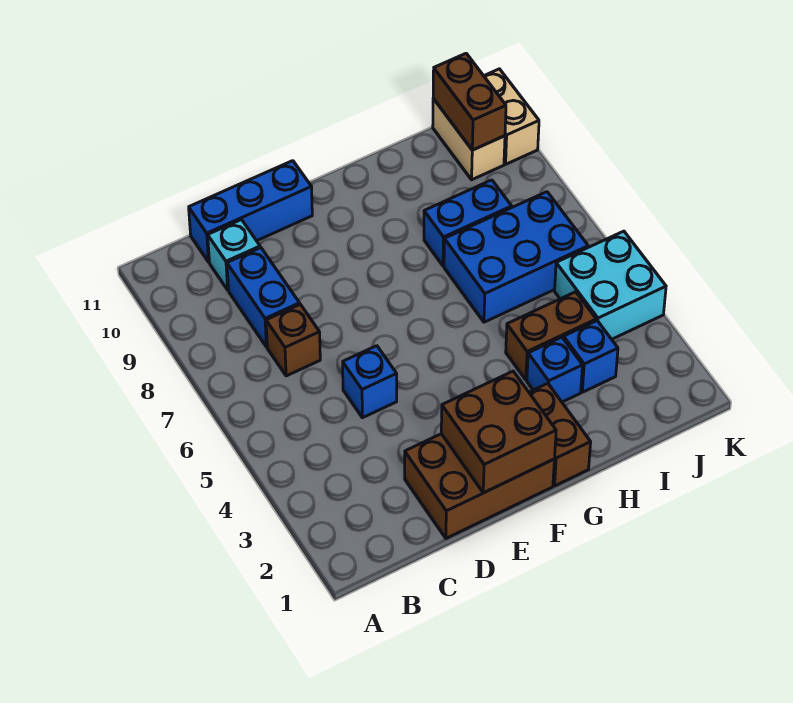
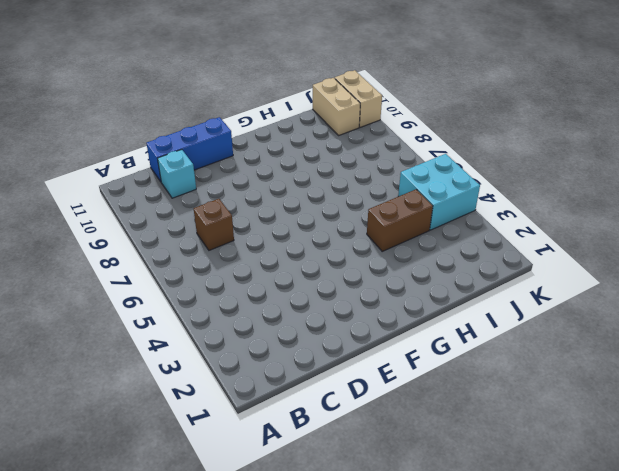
none -> blue 1x2 brick [227,248,300,347]
none -> brown 2x3 brick [405,434,554,538]
none -> blue 1x1 brick [343,346,397,418]

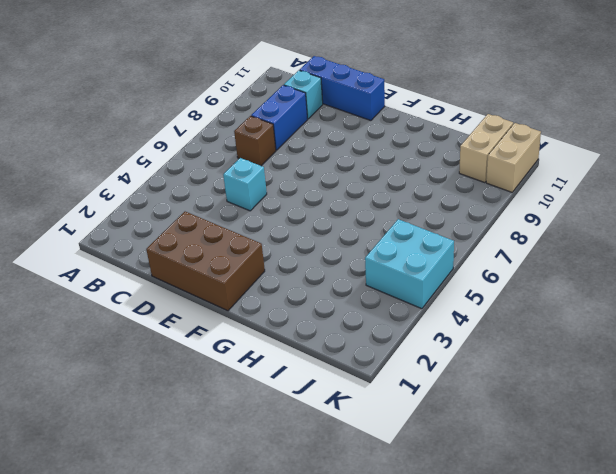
cyan 1x1 brick [223,158,267,211] -> blue 1x1 brick [343,346,397,418]
none -> brown 1x2 brick [529,383,591,486]
none -> blue 1x1 brick [527,337,583,402]
none -> brown 1x2 brick [506,292,596,380]

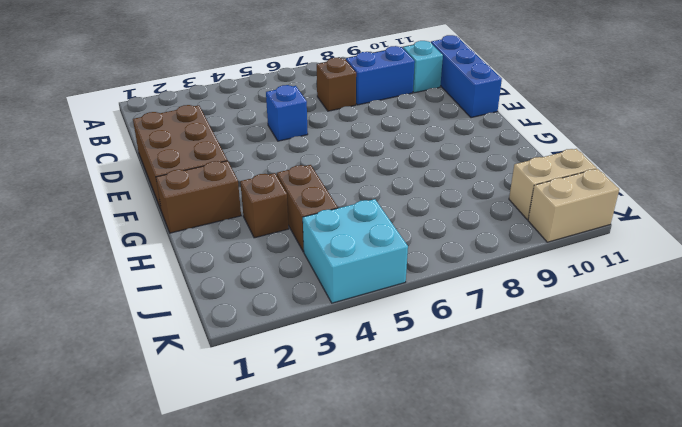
brown 1x1 brick [240,173,289,238] -> blue 1x1 brick [527,337,583,402]
none -> blue 2x3 brick [444,192,588,322]
none -> blue 1x2 brick [424,180,512,266]
none -> blue 1x1 brick [564,321,618,392]

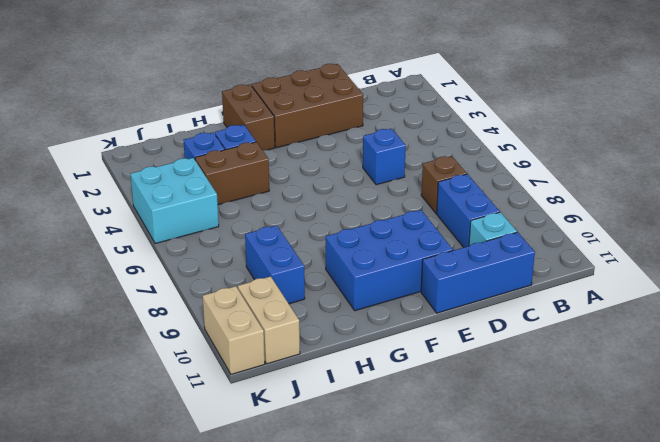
blue 2x3 brick [326,210,453,311] -> blue 2x3 brick moved to [444,192,588,322]
blue 1x2 brick [245,225,305,304] -> blue 1x2 brick turned to [424,180,512,266]
none -> brown 2x2 brick [441,371,556,493]
none -> brown 1x2 brick [433,53,506,150]

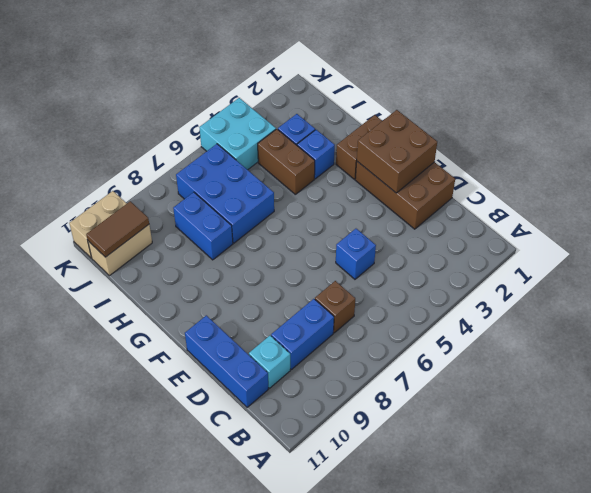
brown 1x2 tile [86,201,149,257] -> brown 1x2 brick [433,53,506,150]

